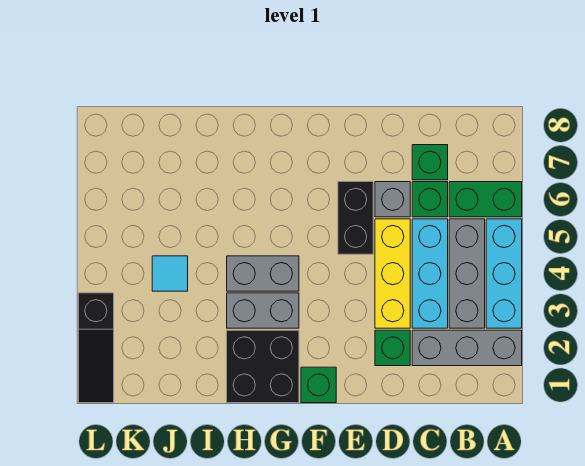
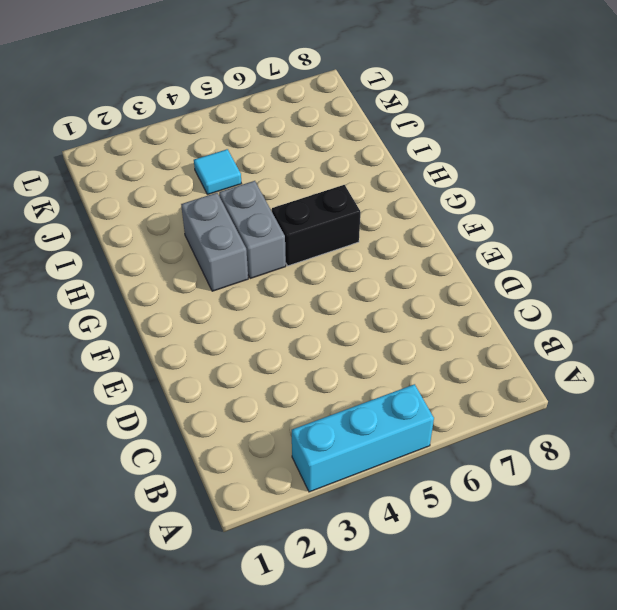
black 1x2 brick [272,185,360,266] -> black 1x2 brick moved to [338,182,373,254]
none -> grey 1x3 brick [412,330,522,366]
none -> green 1x2 brick [449,182,522,217]
none -> grey 1x3 brick [449,219,485,328]

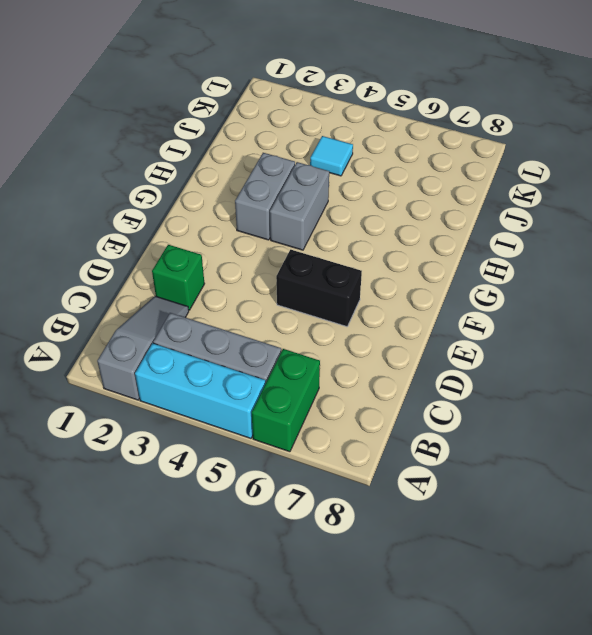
grey 1x3 slope [97,296,189,400] -> grey 1x3 brick [412,330,522,366]
none -> cyan 1x3 brick [412,219,448,328]
none -> green 1x1 brick [412,182,448,217]
none -> green 1x1 brick [412,145,448,180]

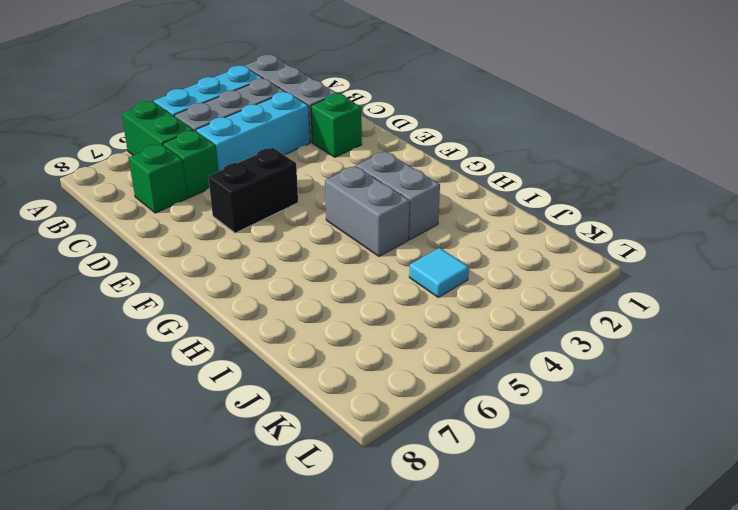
none -> yellow 1x3 brick [375,219,410,328]
none -> grey 1x1 brick [375,182,410,217]
none -> green 1x1 brick [301,367,336,403]

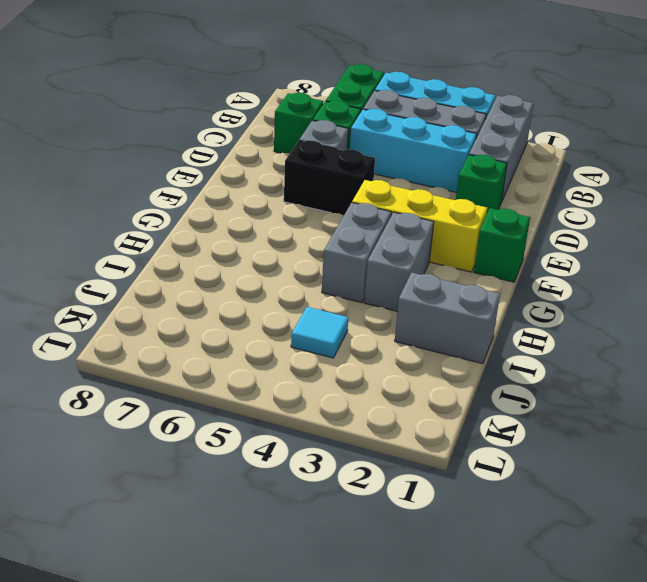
yellow 1x3 brick [352,180,487,272] -> yellow 1x3 brick moved to [375,219,410,328]
grey 1x2 brick [395,273,500,364] -> none
none -> black 2x2 brick [227,330,299,403]
none -> black 1x3 slope [78,293,114,403]

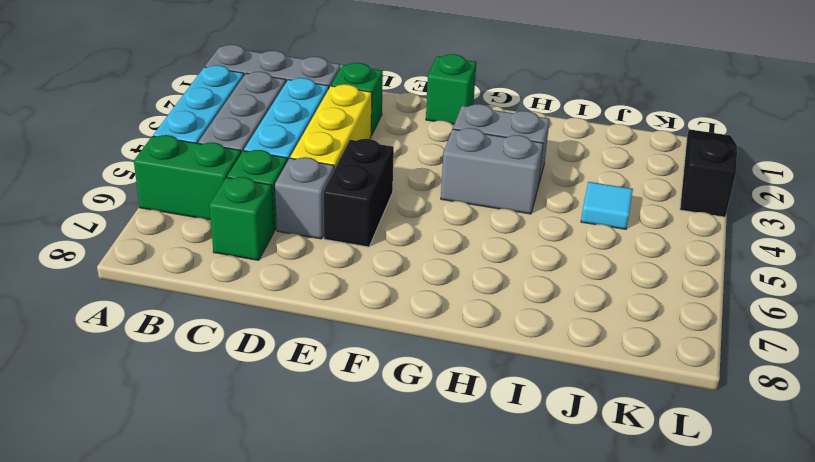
none -> black 2x2 brick [227,330,299,403]

